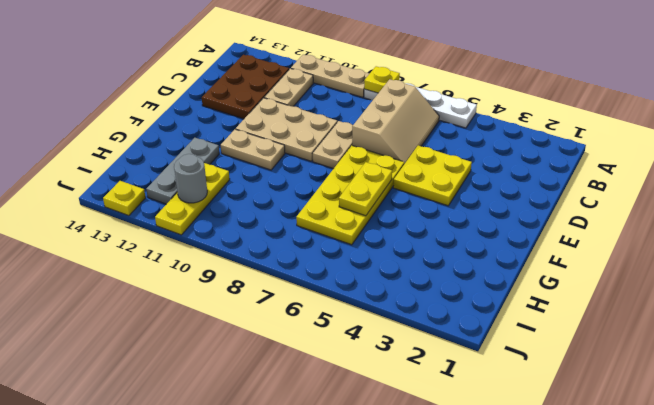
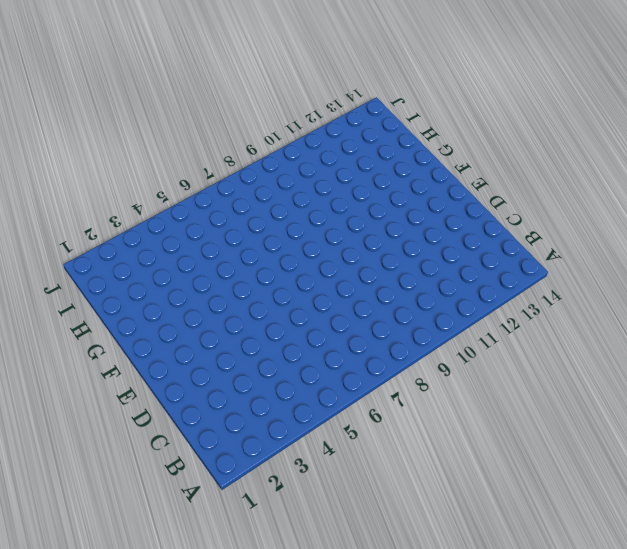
none -> white 1x4 plate [364,83,477,128]
none -> tan 1x3 plate [291,55,369,97]
none -> tan 2x3 slope [352,79,439,164]

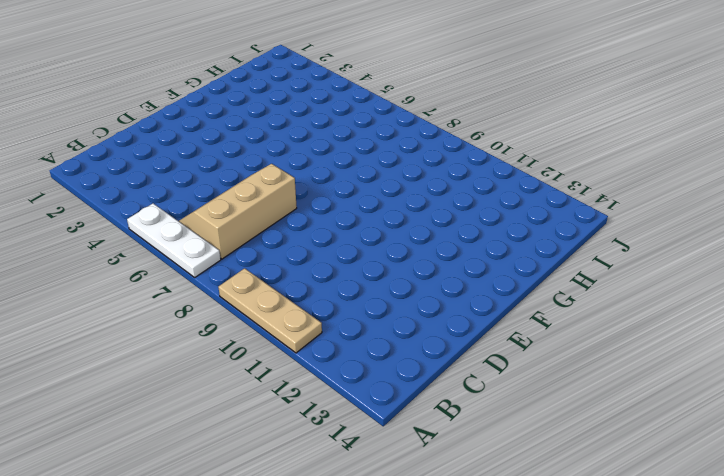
white 1x3 plate [127,204,221,277] -> white 1x4 plate [364,83,477,128]
none -> tan 1x2 plate [264,68,313,107]
none -> brown 2x3 plate [202,55,289,119]
none -> yellow 2x2 plate [393,145,472,206]

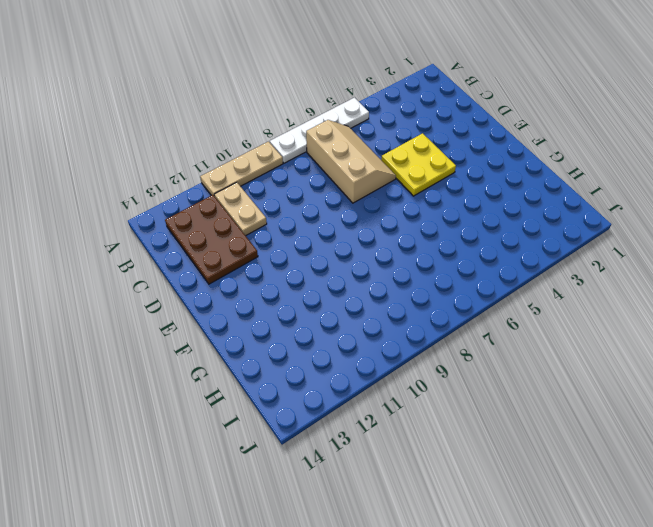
none -> tan 1x2 plate [312,121,353,169]
none -> tan 2x3 plate [236,98,337,161]
none -> yellow 2x4 plate [296,146,404,245]

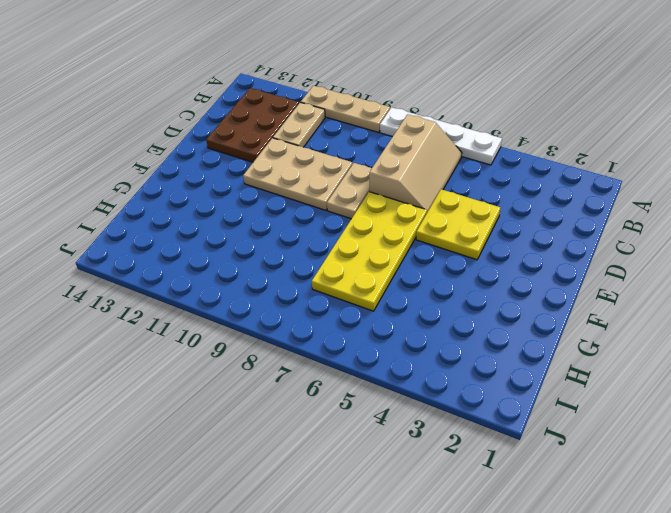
none -> tan 1x2 plate [221,129,285,170]
none -> grey 1x3 plate [146,138,219,204]
none -> yellow 1x3 plate [155,163,230,235]

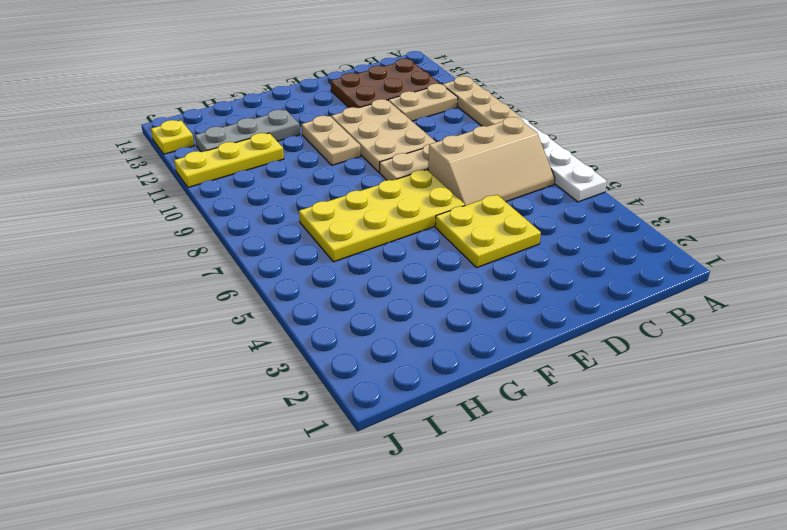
none -> yellow 1x1 plate [364,66,400,93]
none -> yellow 1x2 plate [339,162,392,216]
none -> grey 1x1 round brick [174,154,207,203]

